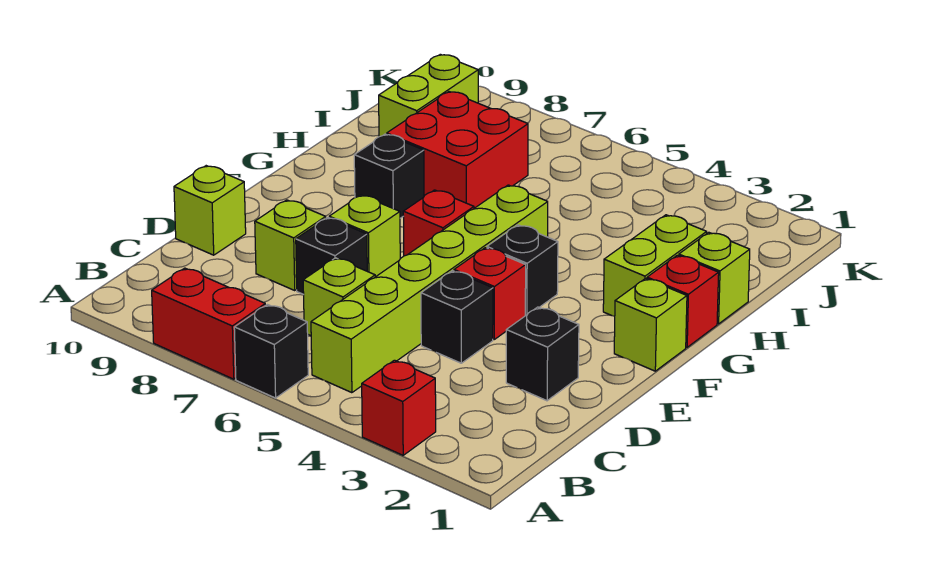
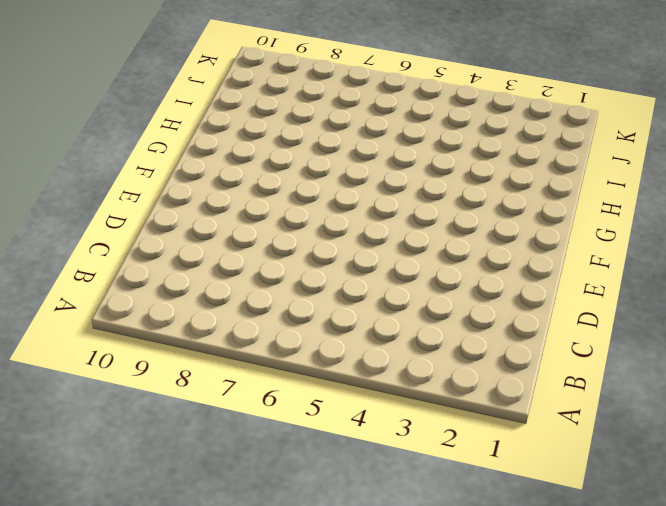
none -> red 1x1 brick [362,360,436,455]
none -> black 1x1 brick [234,305,308,398]
none -> red 1x2 brick [152,268,265,379]

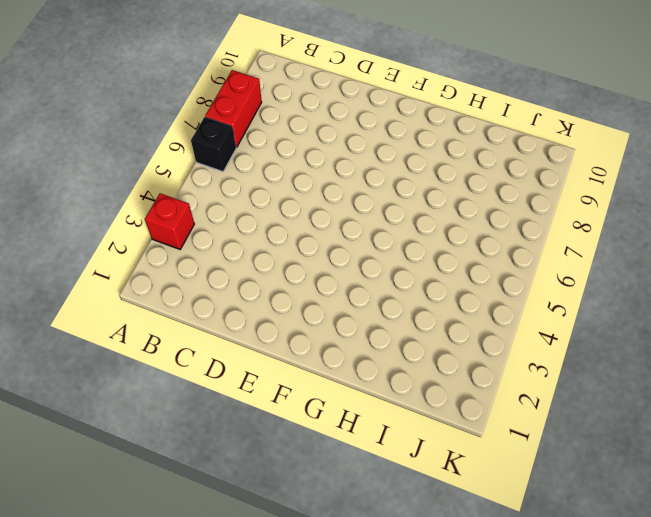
none -> lime 1x6 brick [311,185,548,393]
none -> lime 1x1 brick [303,258,375,336]
none -> black 1x1 brick [506,307,579,401]

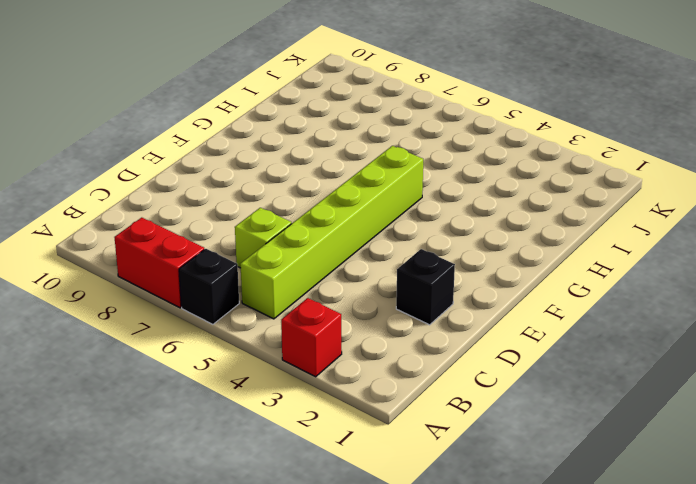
none -> black 1x1 brick [421,271,493,363]
none -> black 1x1 brick [296,217,367,295]
none -> lime 1x1 brick [255,200,326,290]

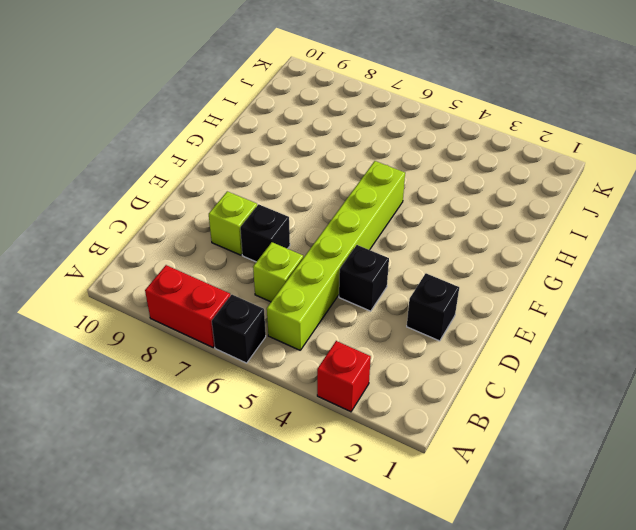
none -> lime 1x1 brick [174,166,246,255]
none -> red 1x1 brick [454,248,526,339]
none -> lime 1x1 brick [329,195,400,277]

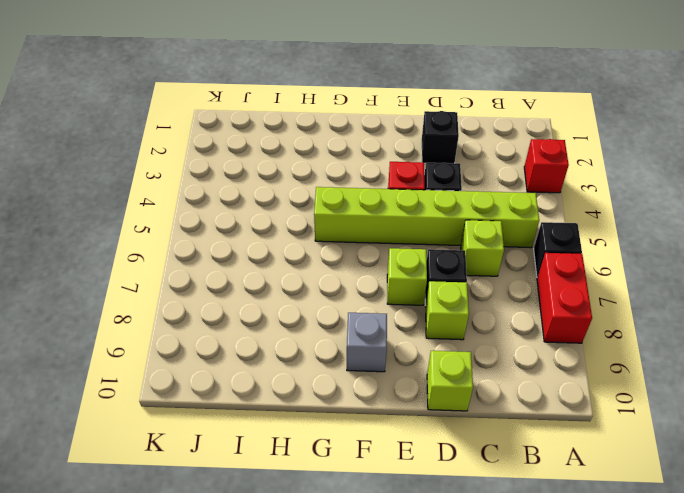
grey 1x1 brick [347,313,387,372] -> none
none -> lime 1x1 brick [614,278,687,371]
none -> black 1x1 brick [487,225,558,316]
none -> red 1x1 brick [403,190,474,256]

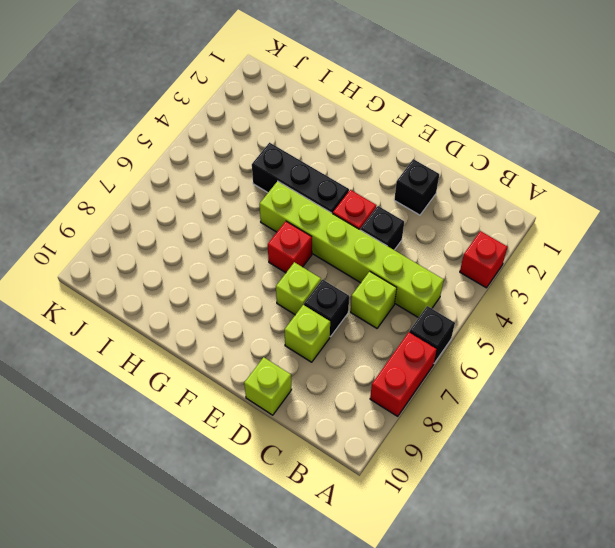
black 1x3 brick [252,143,349,214] -> black 1x1 brick [487,225,558,316]
none -> lime 1x1 brick [614,278,687,371]
none -> red 1x1 brick [647,255,719,347]
none -> lime 1x2 brick [603,215,707,316]

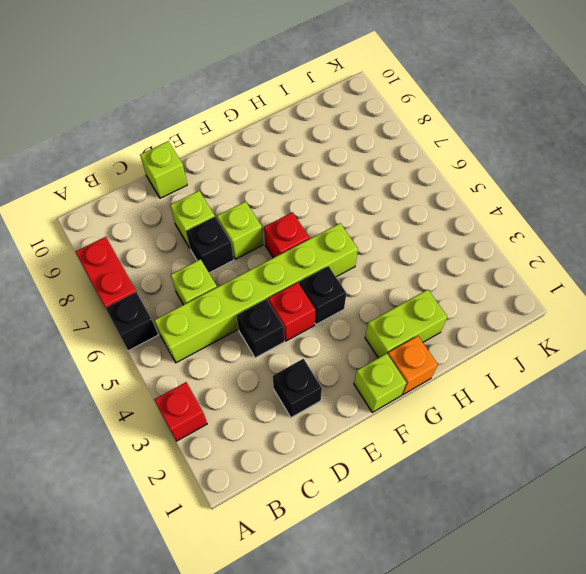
orange 1x1 brick [388,336,438,395] -> red 1x1 brick [647,255,719,347]
none -> black 1x1 brick [354,134,424,218]
none -> lime 1x1 brick [679,232,750,324]
none -> red 2x2 brick [387,92,528,208]

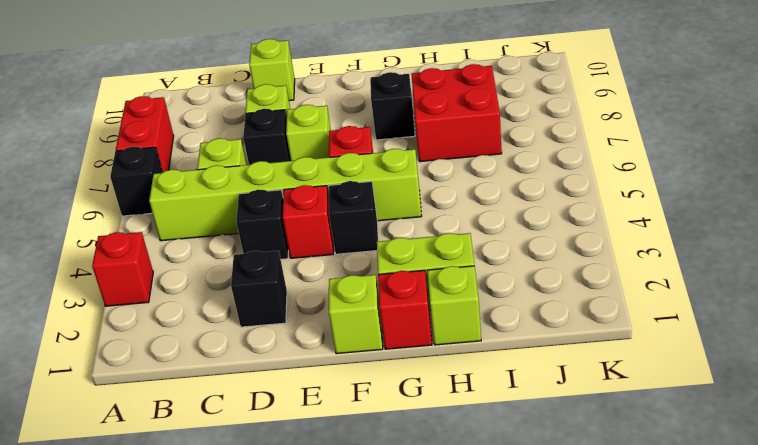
none -> lime 1x2 brick [379,54,478,137]

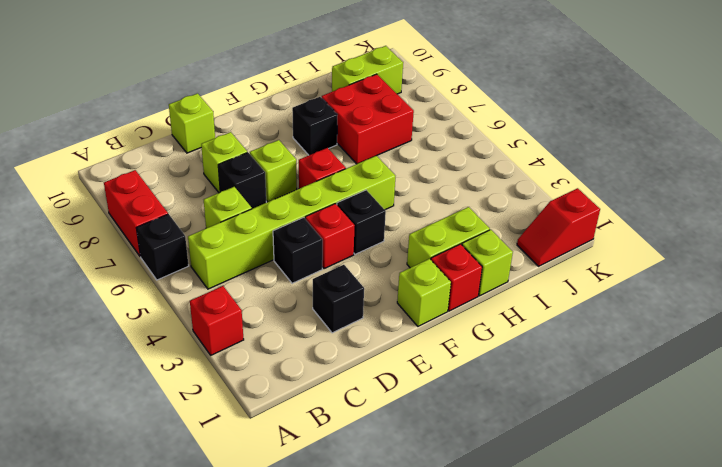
red 1x2 slope [517,188,600,266] -> none

